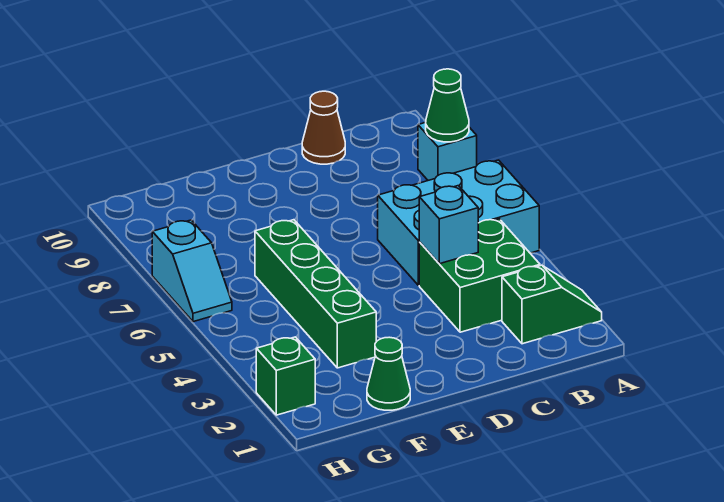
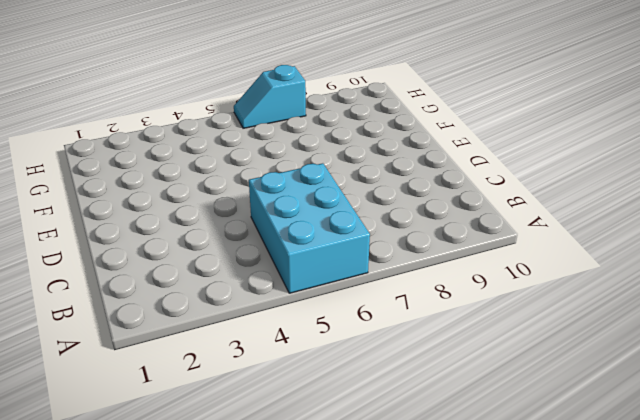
none -> green 1x2 slope [502,265,602,344]
none -> cyan 1x1 brick [418,122,477,180]

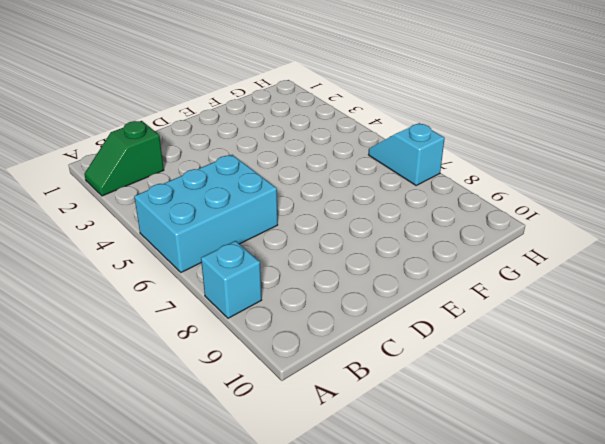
none -> green 2x2 brick [419,219,540,332]
none -> brown 1x1 cone [302,91,345,164]

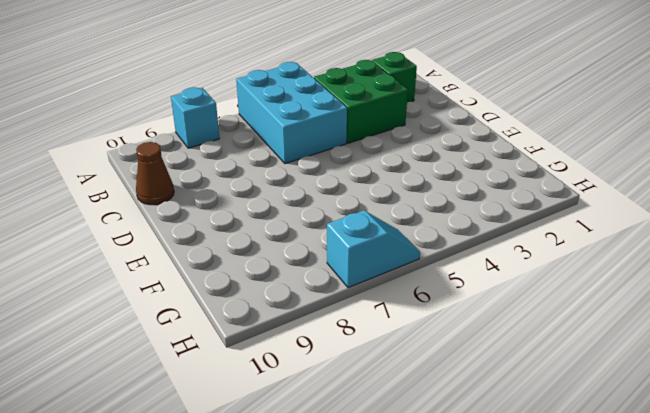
none -> green 1x1 cone [367,337,410,410]
none -> green 1x4 brick [255,220,376,368]

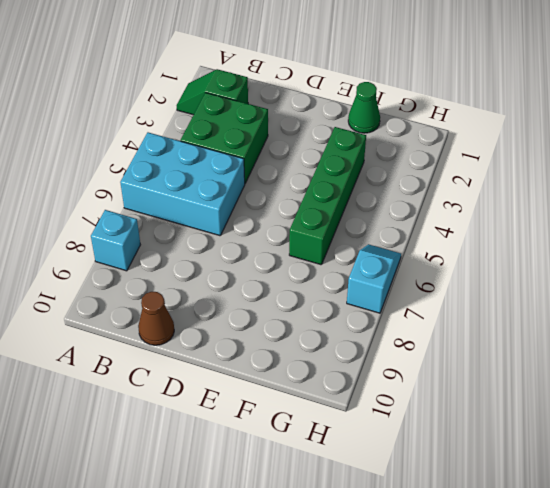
none -> green 1x1 brick [256,337,315,415]
none -> green 1x1 cone [426,69,469,142]

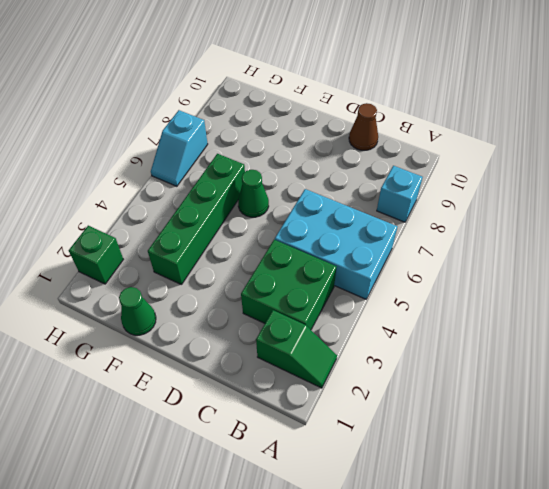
green 1x1 cone [238,170,269,217] -> green 1x1 cone moved to [426,69,469,142]
none -> cyan 1x1 brick [419,186,478,264]

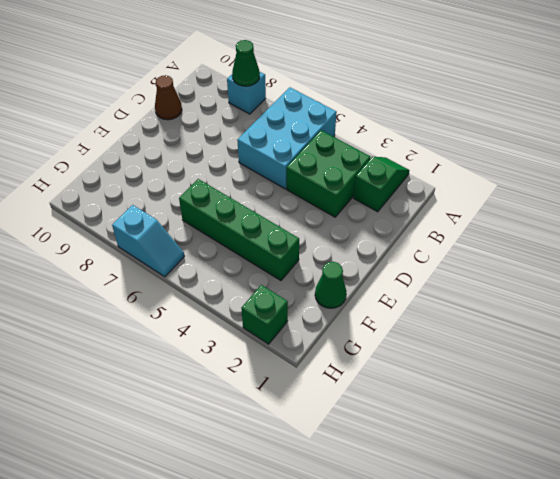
none -> cyan 1x1 brick [419,186,478,264]

